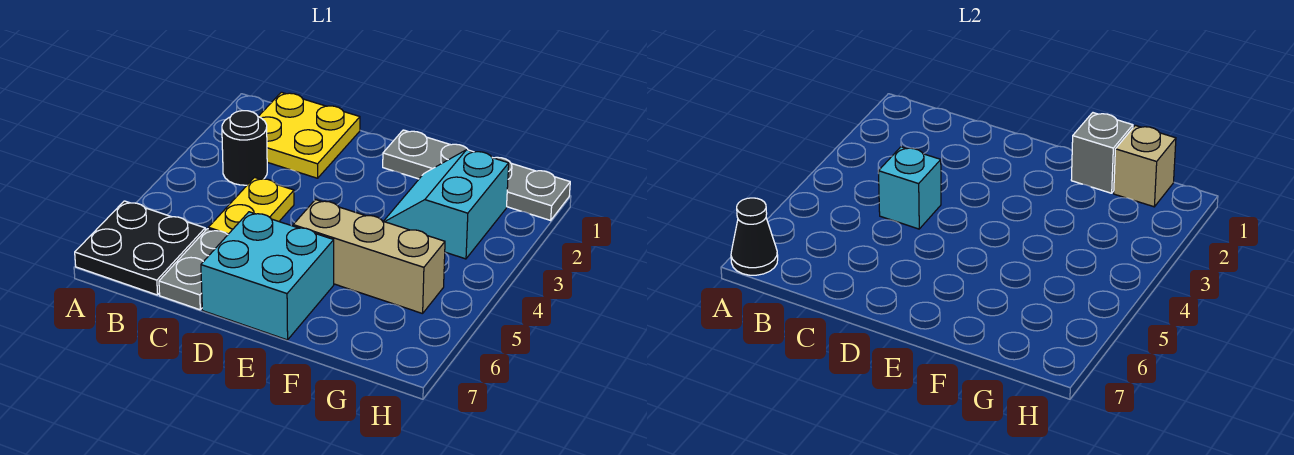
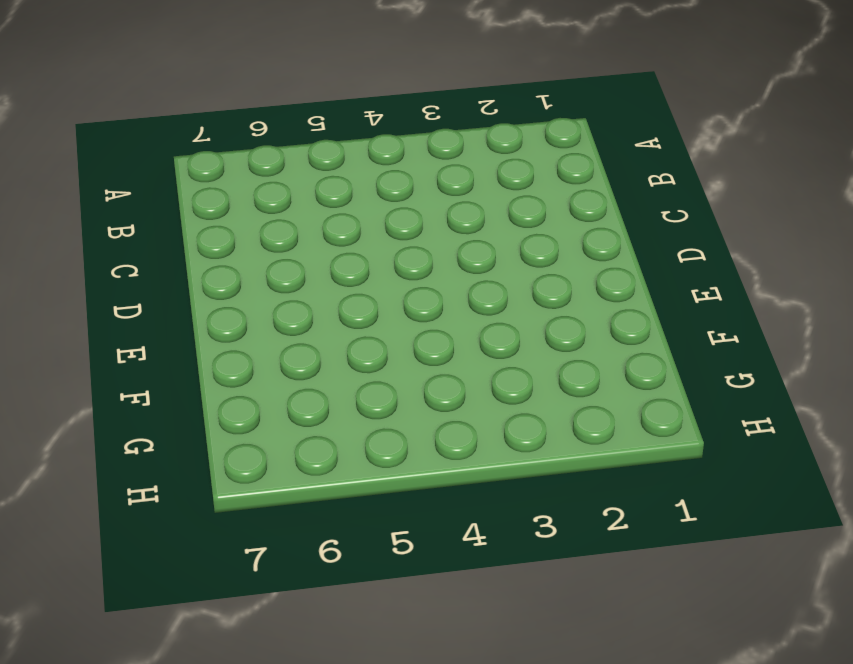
none -> black 2x2 plate [75,201,205,295]
none -> yellow 2x2 plate [258,92,360,178]
none -> black 1x1 round brick [222,111,267,185]

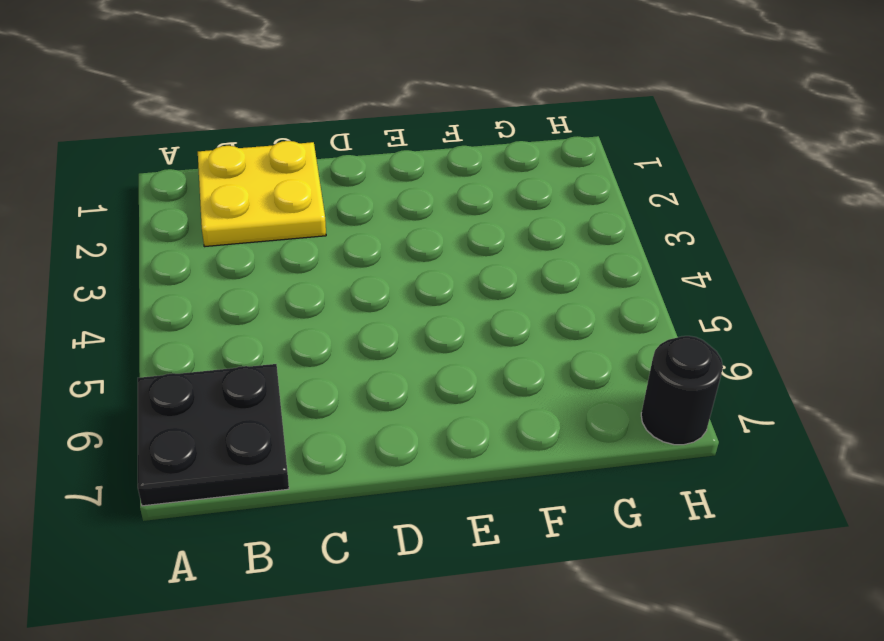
black 1x1 round brick [641,336,723,445] -> black 1x1 round brick moved to [222,111,267,185]
none -> yellow 1x2 plate [208,177,294,234]
none -> grey 1x2 plate [159,229,228,310]
none -> cyan 2x2 brick [201,212,334,340]

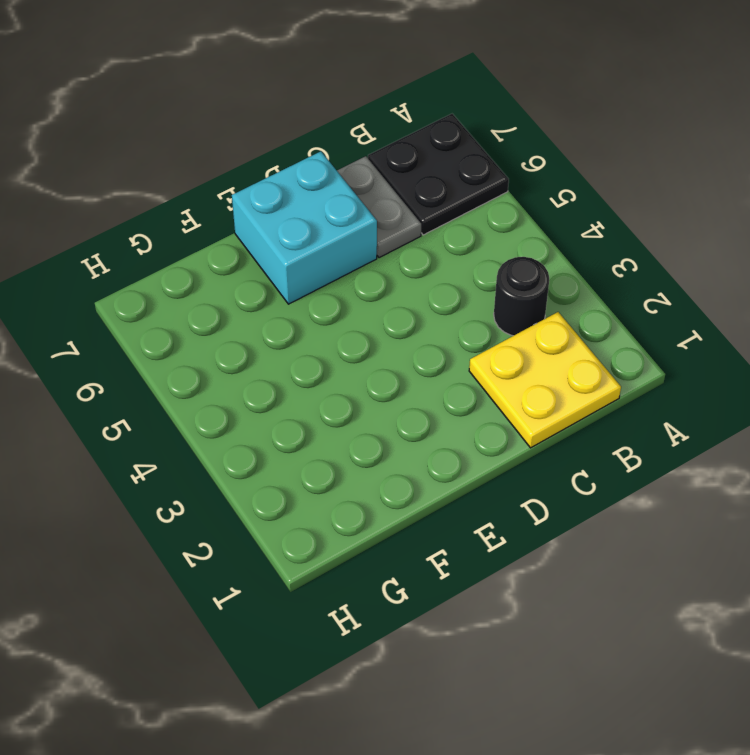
none -> yellow 1x2 plate [208,177,294,234]
none -> grey 1x4 plate [383,130,570,220]
none -> tan 1x3 brick [293,200,445,314]

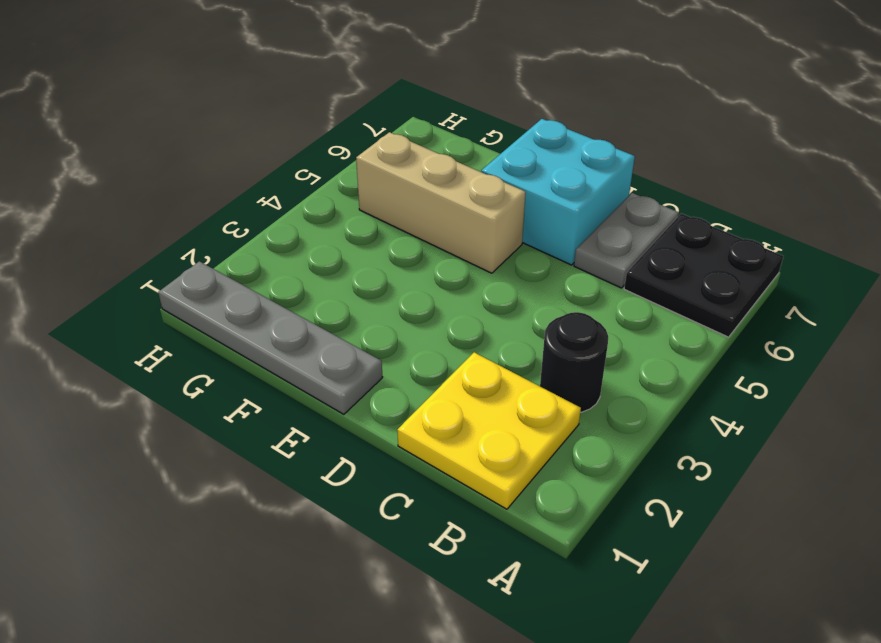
none -> yellow 1x2 plate [208,177,294,234]
none -> cyan 2x2 slope [384,150,509,259]
none -> black 1x1 cone [731,198,778,275]

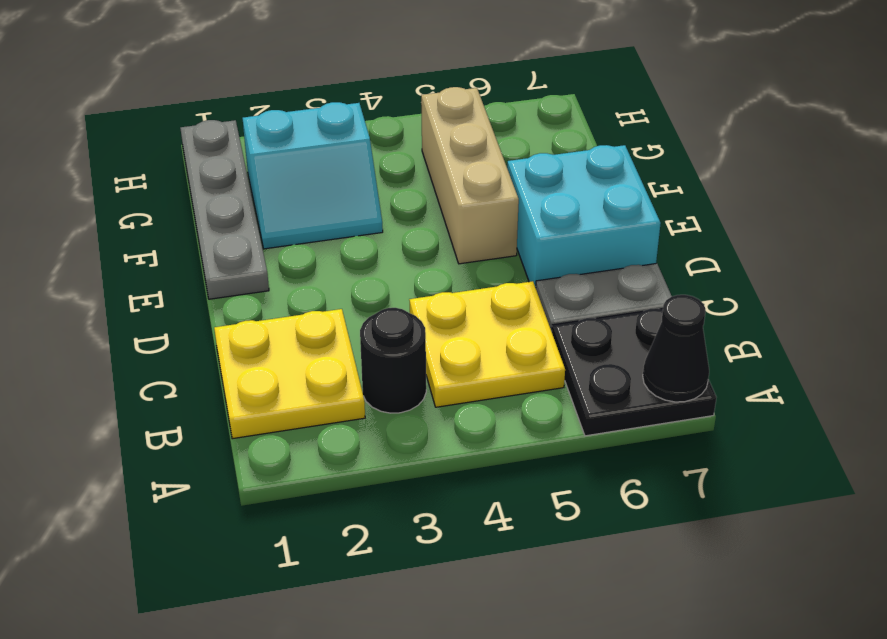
yellow 2x2 plate [409,281,565,407] -> yellow 1x2 plate [208,177,294,234]
none -> cyan 1x1 brick [878,147,941,229]
none -> grey 1x1 brick [1071,113,1133,193]
none -> tan 1x1 brick [1114,125,1176,207]

